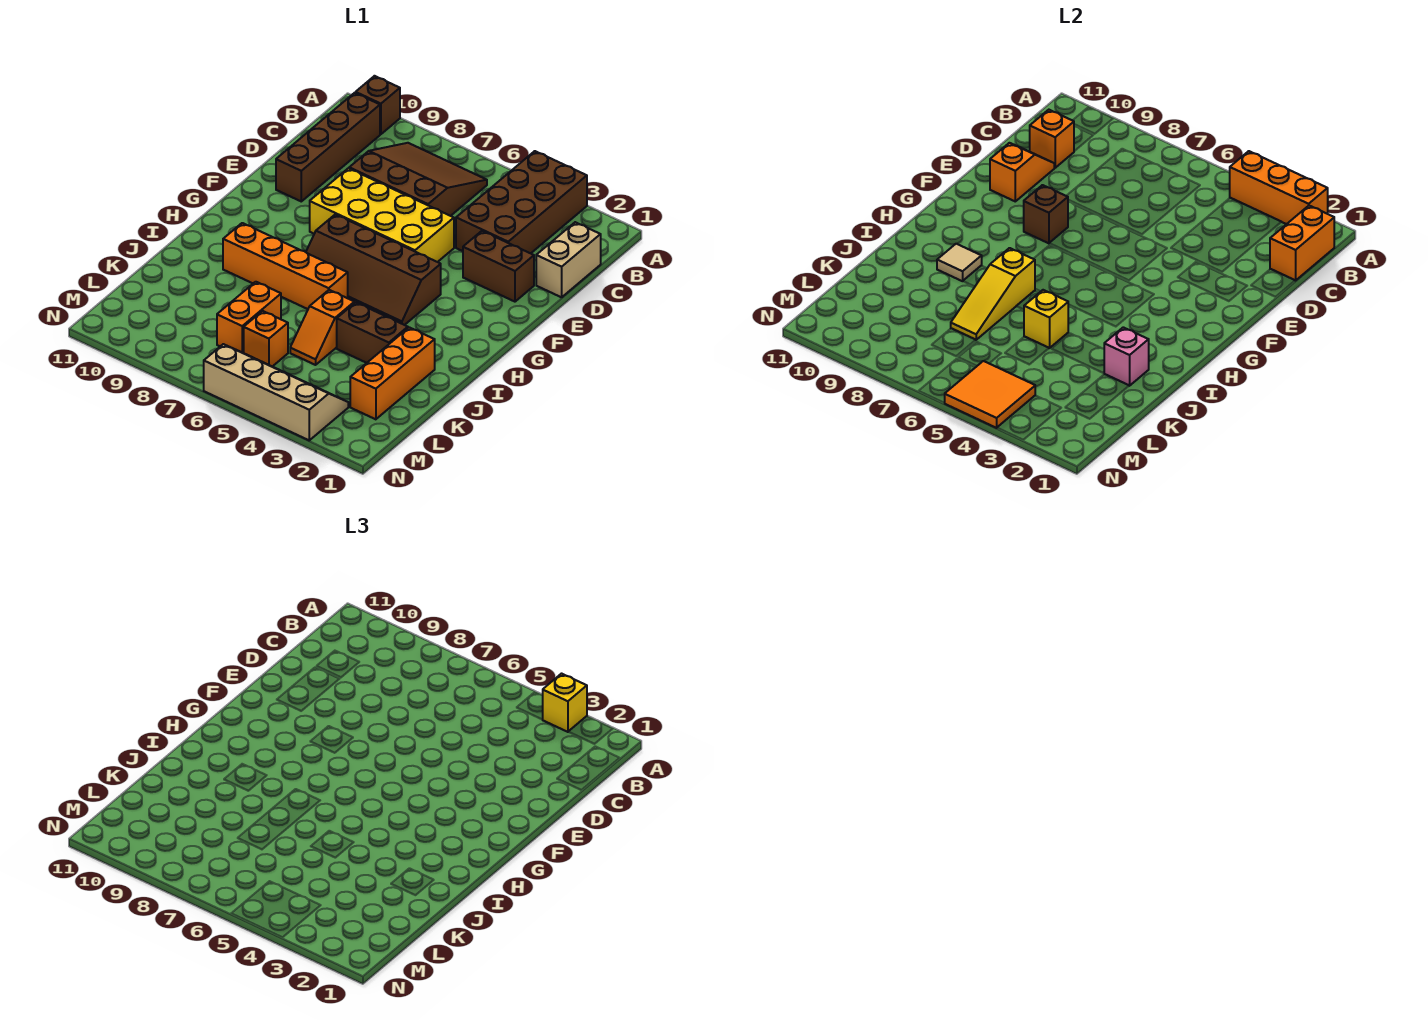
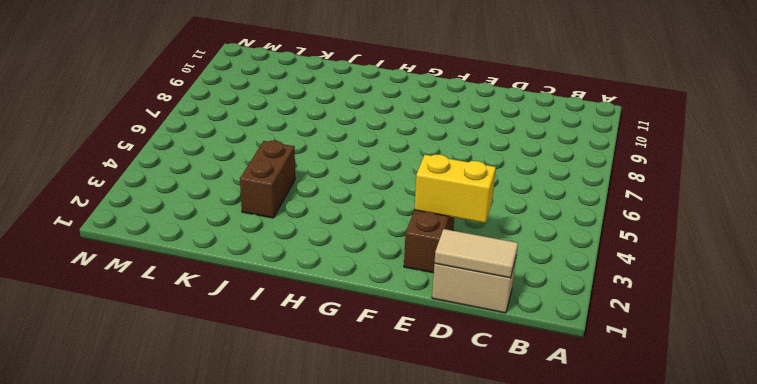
tan 1x2 tile [435,229,518,278] -> orange 1x2 brick [1270,206,1334,281]
yellow 1x2 brick [414,155,496,223] -> none
none -> brown 2x4 brick [456,151,587,253]
none -> brown 1x1 brick [356,76,400,134]
none -> brown 3x3 slope [349,143,487,216]

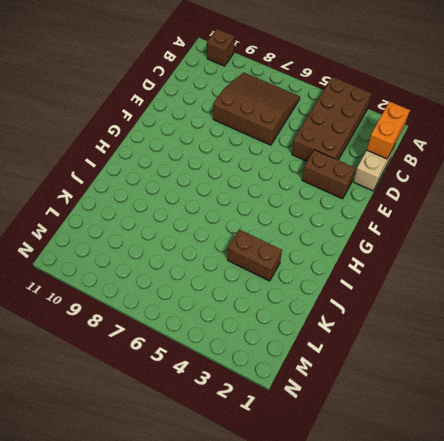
none -> brown 1x4 brick [276,93,380,201]
none -> yellow 2x4 brick [310,168,454,262]
none -> brown 2x4 slope [306,214,441,325]

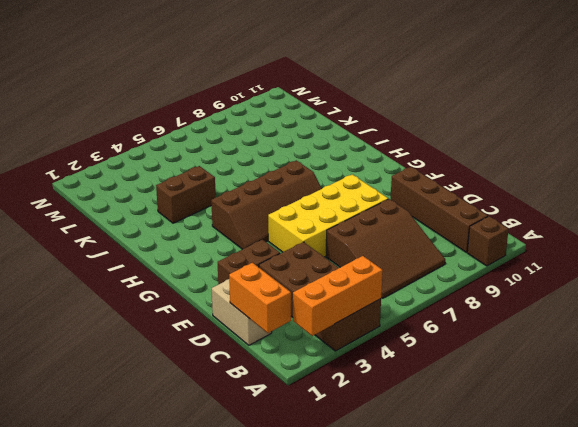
brown 2x4 slope [211,160,322,249] -> brown 2x4 slope turned to [306,214,441,325]
none -> orange 1x4 brick [223,223,348,309]
none -> orange 1x3 brick [350,327,435,419]
none -> orange 1x2 slope [290,290,354,365]

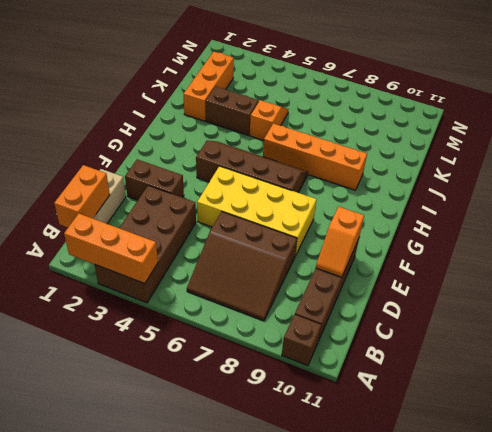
none -> orange 1x2 brick [217,282,281,353]
none -> orange 1x1 brick [244,311,288,367]
none -> tan 2x4 slope [204,344,348,440]

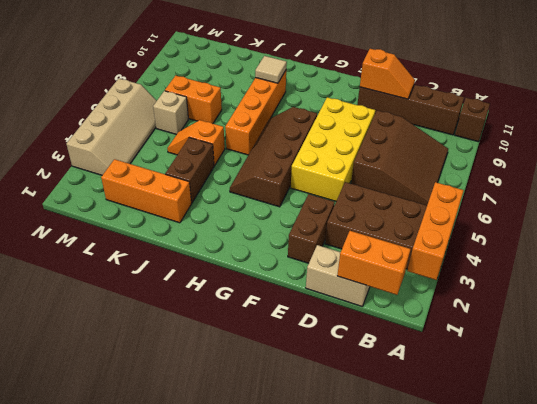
tan 1x1 brick [153,91,188,134] -> orange 1x1 brick [244,311,288,367]
none -> orange 1x1 brick [1030,110,1074,168]
none -> brown 1x1 brick [1024,185,1068,243]
none -> yellow 1x3 slope [951,248,1035,340]

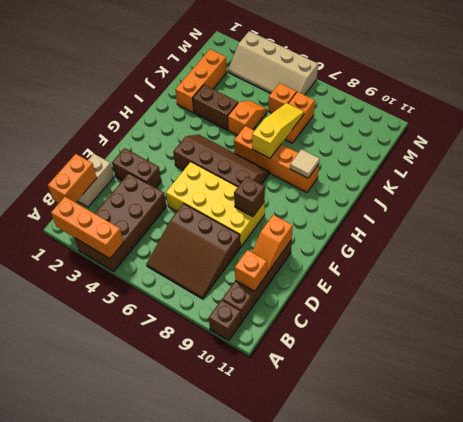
none -> pink 1x1 brick [1104,327,1149,386]
none -> yellow 1x1 brick [1024,290,1069,348]
none -> orange 2x2 tile [945,361,1035,428]

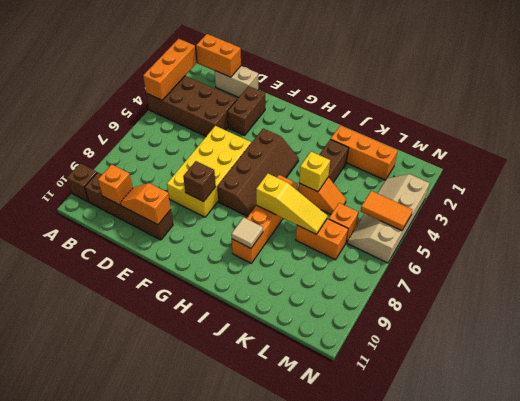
orange 1x2 tile [361,191,412,231] -> orange 2x2 tile [945,361,1035,428]
none -> brown 3x3 slope [349,143,487,216]
none -> pink 1x1 brick [1104,327,1149,386]
none -> yellow 1x1 brick [543,674,587,732]

